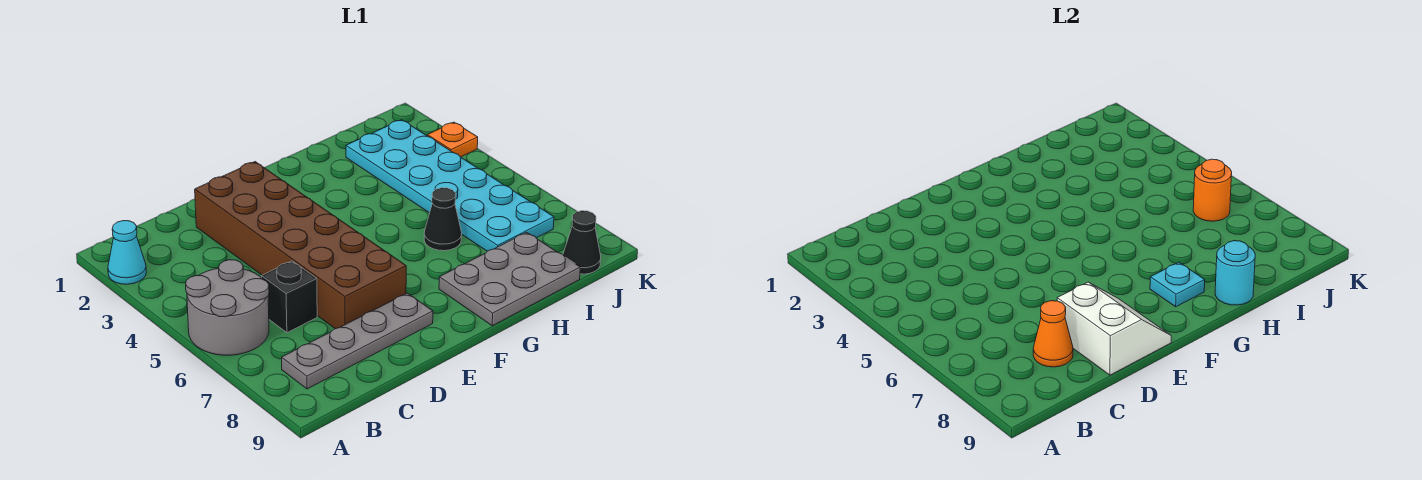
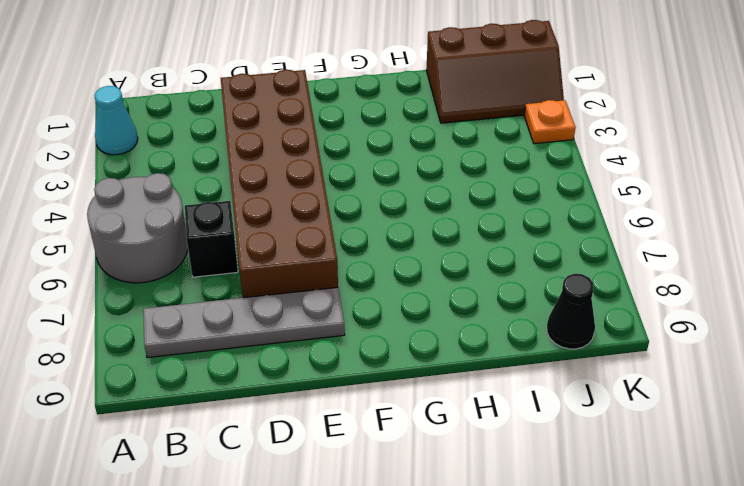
brown 2x3 slope [426,20,564,123] -> cyan 2x6 plate [346,120,554,251]
none -> grey 2x3 plate [439,232,580,326]
none -> black 1x1 cone [424,188,462,251]
none -> orange 1x1 cone [1033,301,1073,367]

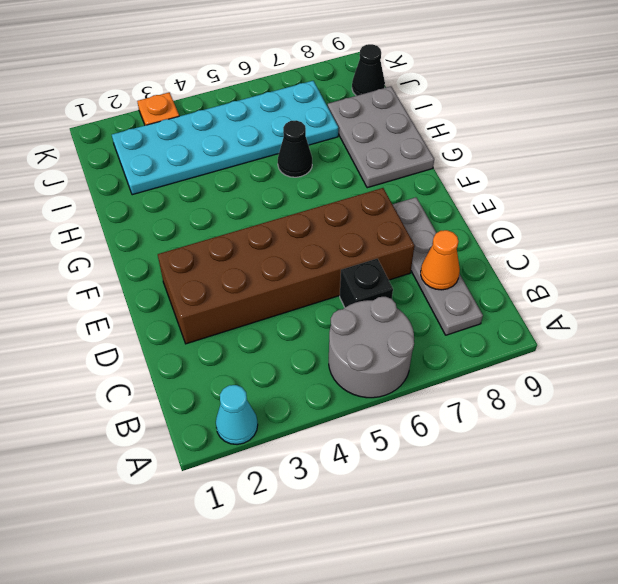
none -> white 2x2 slope [1057,282,1171,375]
none -> cyan 1x1 plate [1150,262,1205,307]
none -> cyan 1x1 round brick [1215,241,1255,305]

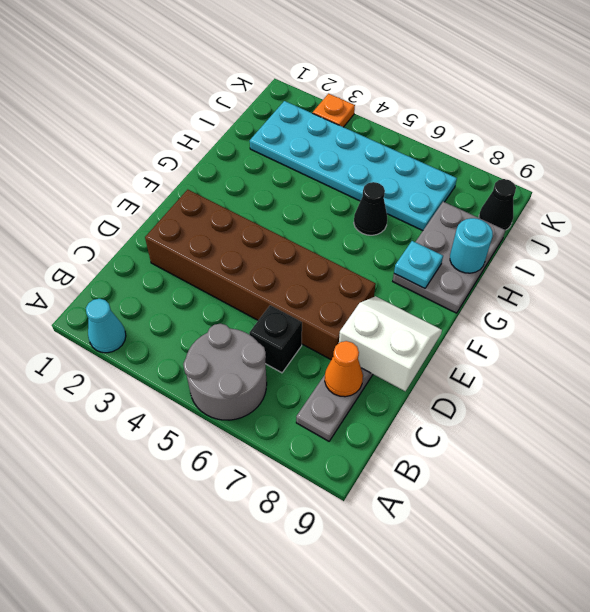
none -> orange 1x1 round brick [1193,159,1232,221]

